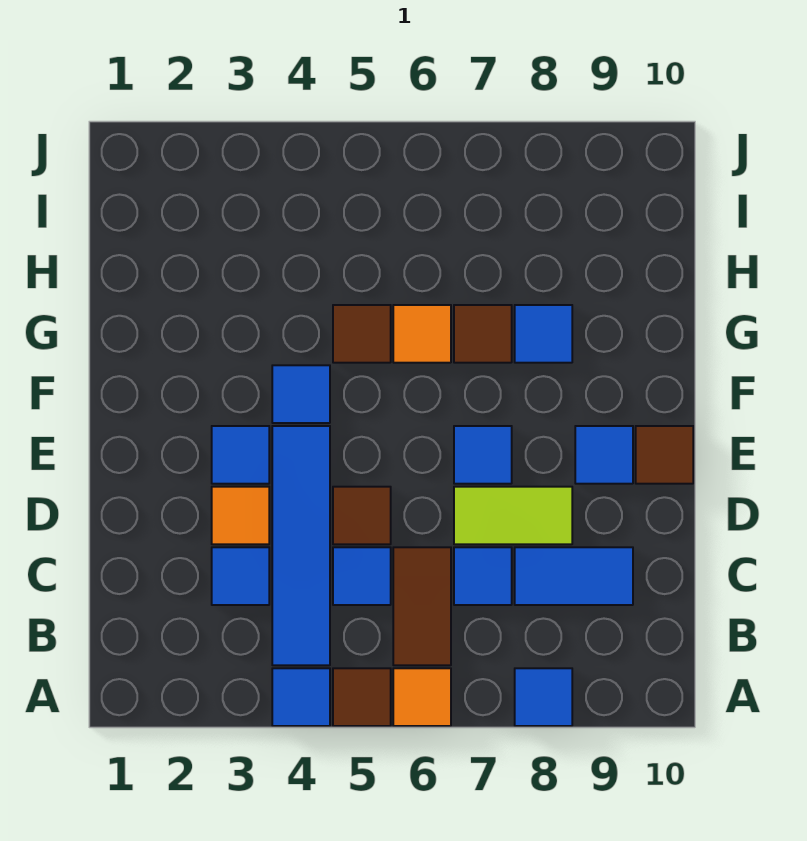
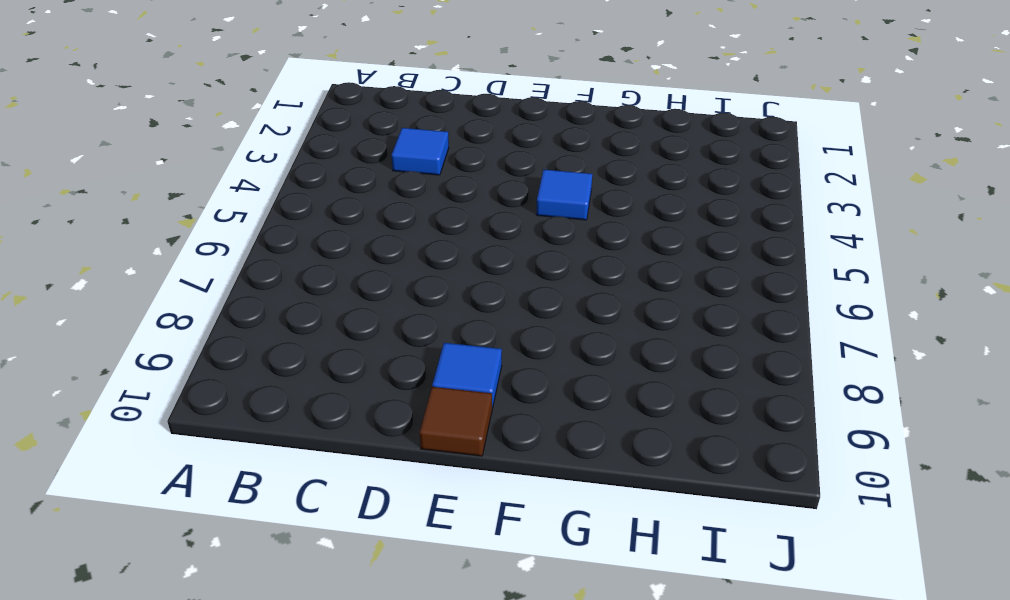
none -> blue 1x1 tile [272,668,330,726]
none -> brown 1x1 tile [333,668,391,726]
none -> orange 1x1 tile [393,668,451,726]

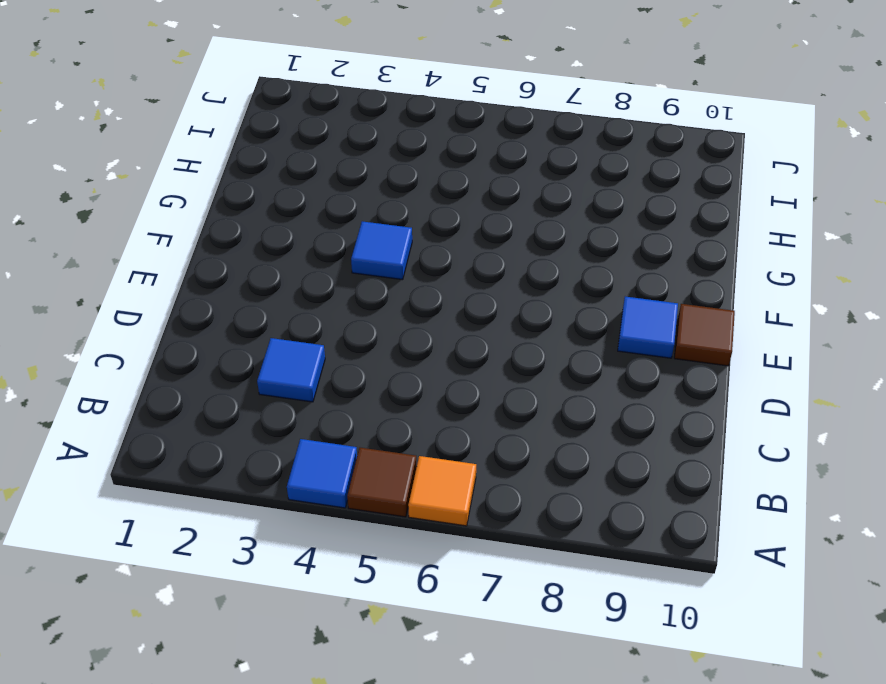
none -> blue 1x1 tile [515,668,572,726]
none -> blue 1x4 tile [272,426,330,665]
none -> brown 1x2 tile [393,547,451,665]

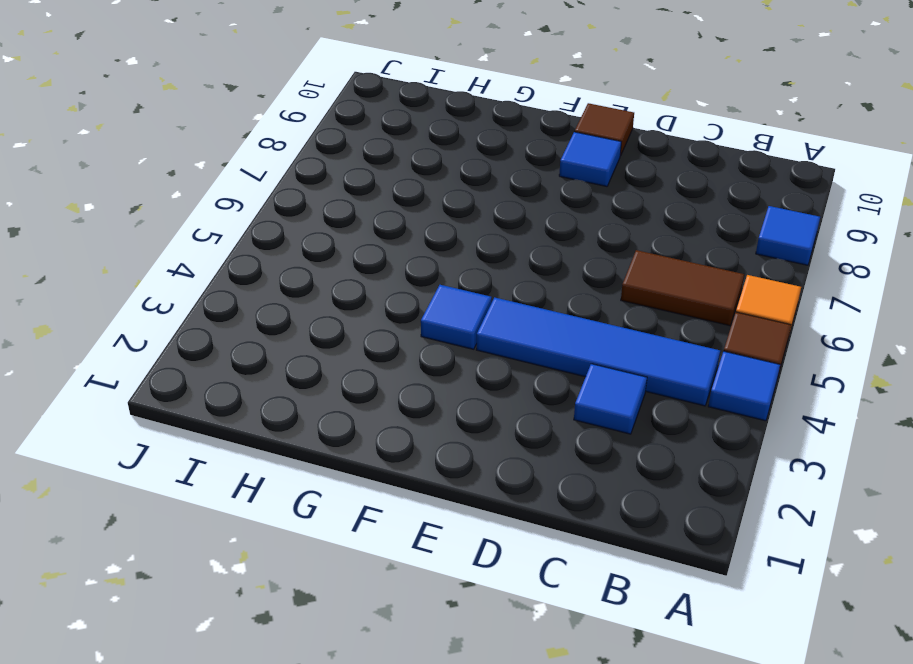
none -> blue 1x1 tile [333,547,391,605]
none -> blue 1x1 tile [454,547,512,605]
none -> blue 1x2 tile [515,547,633,605]

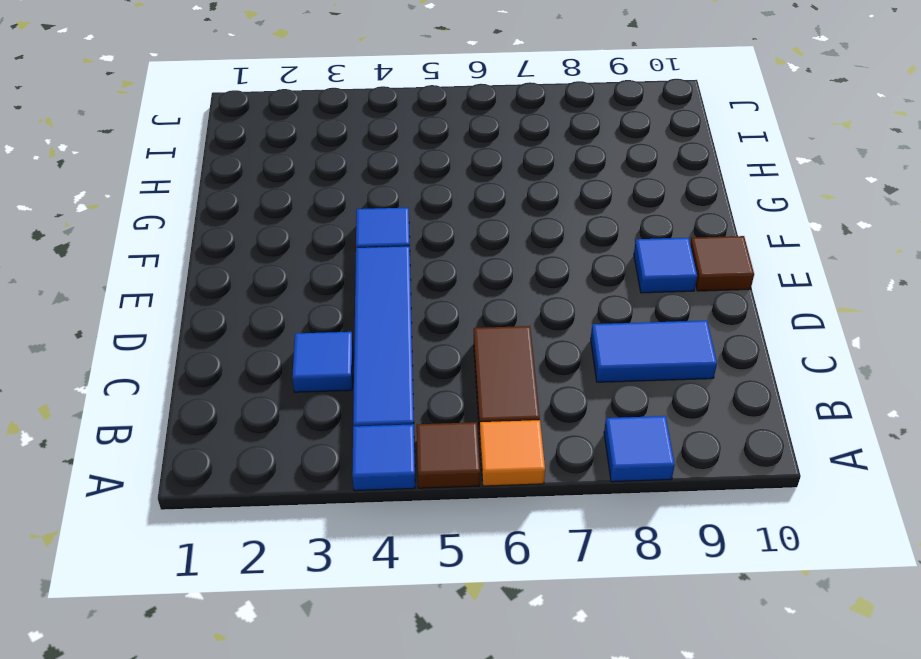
none -> blue 1x1 tile [333,547,391,605]
none -> blue 1x1 tile [454,547,512,605]
none -> orange 1x1 tile [212,487,269,544]

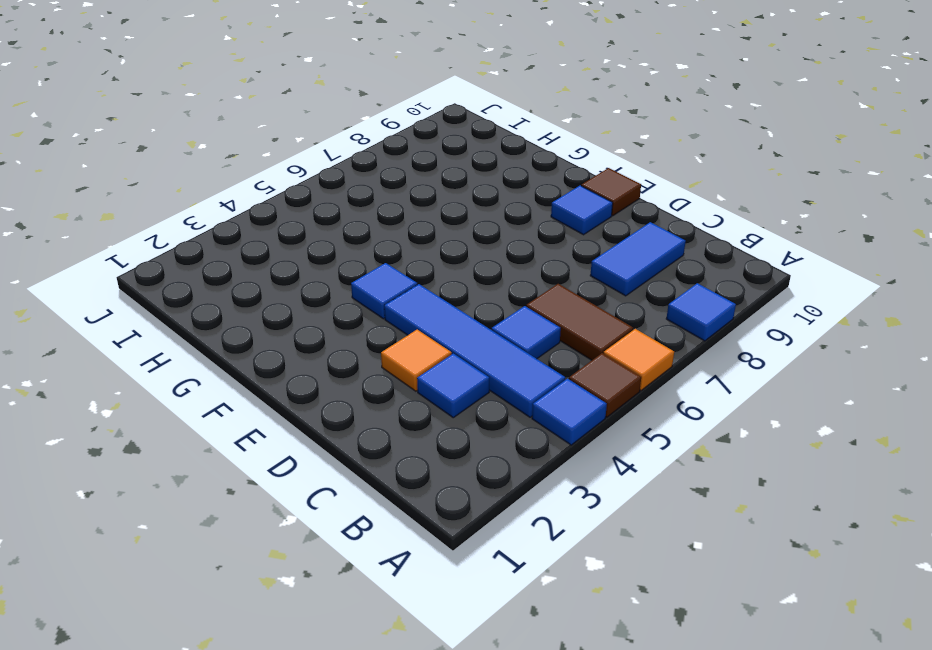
none -> blue 1x1 tile [454,547,512,605]
none -> brown 1x1 tile [333,487,391,544]
none -> lime 1x2 tile [454,487,572,544]

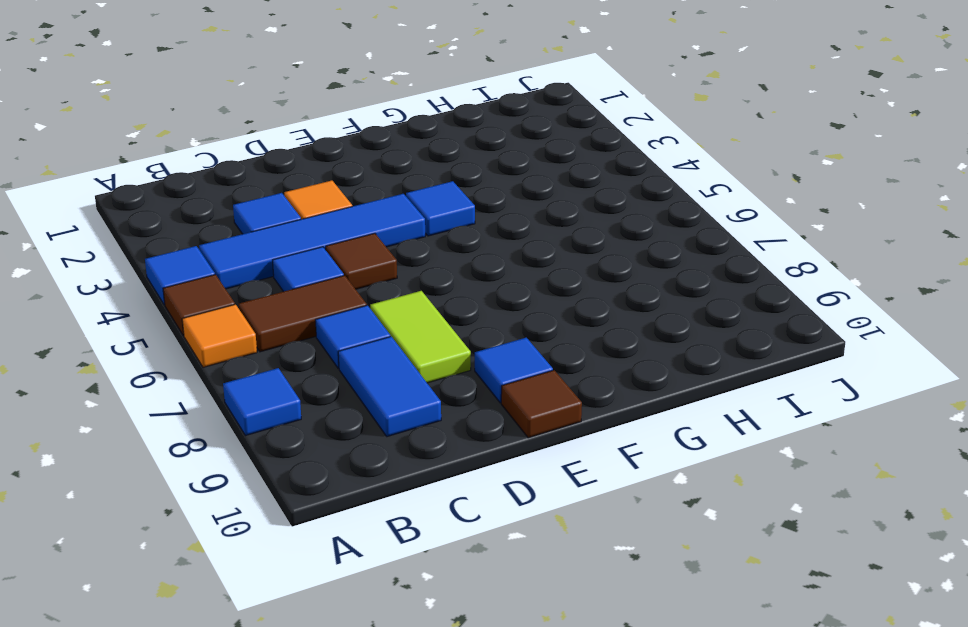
none -> blue 1x1 tile [212,426,269,484]
none -> blue 1x1 tile [454,426,512,484]
none -> brown 1x1 tile [333,305,391,363]

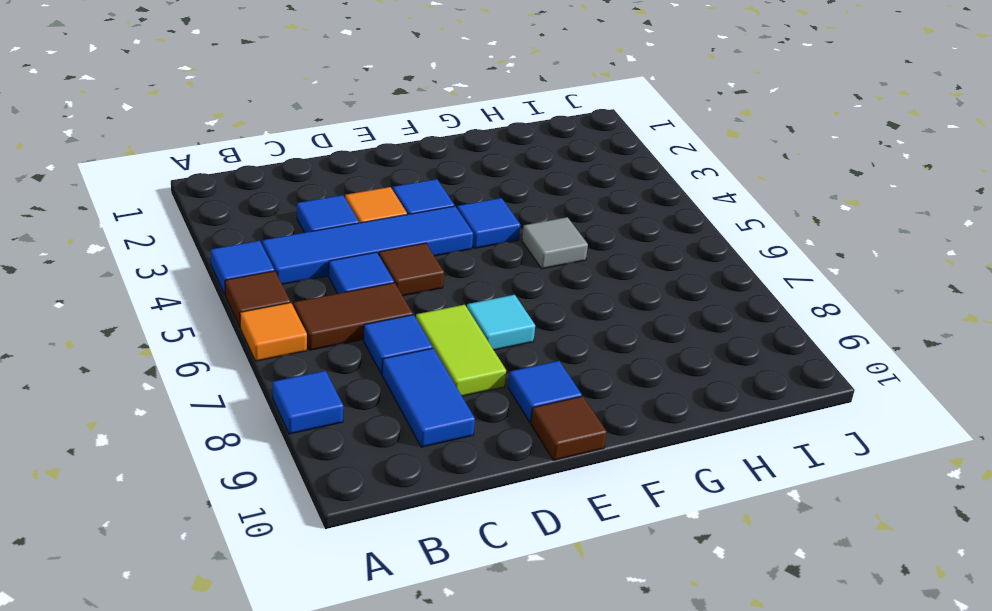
cyan 1x1 tile [467,295,535,350] -> blue 1x1 tile [454,426,512,484]
grey 1x1 tile [522,217,588,269] -> brown 1x1 tile [333,305,391,363]
none -> orange 1x1 tile [393,305,451,363]
none -> brown 1x1 tile [454,305,512,363]
none -> blue 1x1 tile [515,305,572,363]

